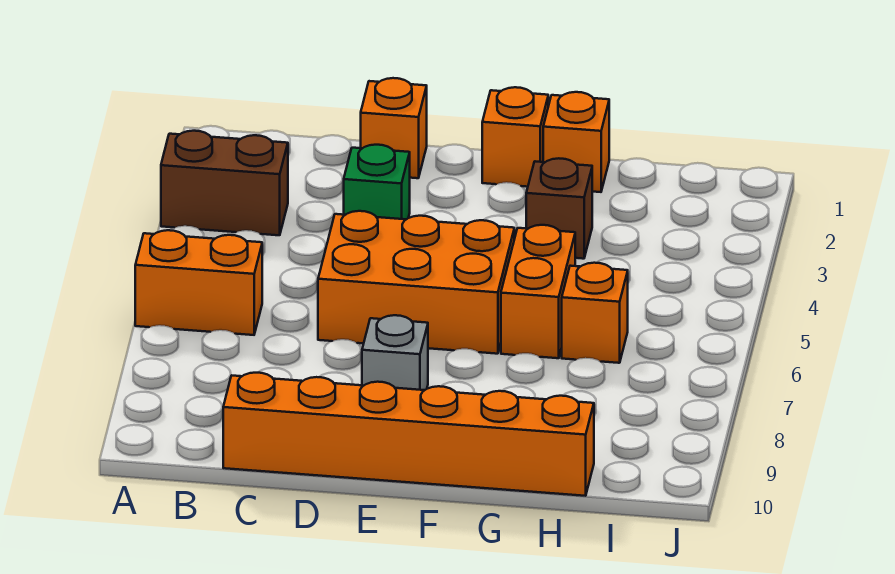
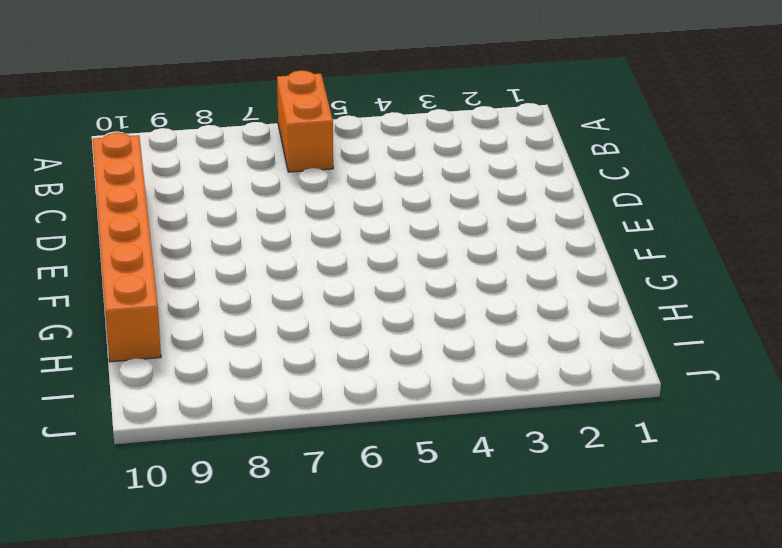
none -> brown 1x2 brick [161,131,288,235]
none -> orange 1x1 brick [361,78,427,178]
none -> green 1x1 brick [344,145,410,219]

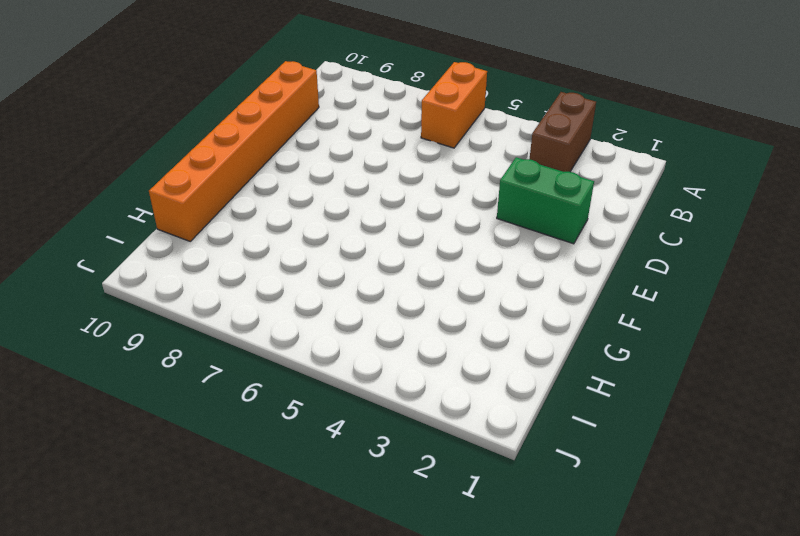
green 1x2 brick [497,157,594,244] -> green 1x1 brick [344,145,410,219]
none -> orange 1x1 brick [361,78,427,178]
none -> orange 2x3 brick [318,211,514,354]
none -> grey 1x1 brick [362,315,428,390]

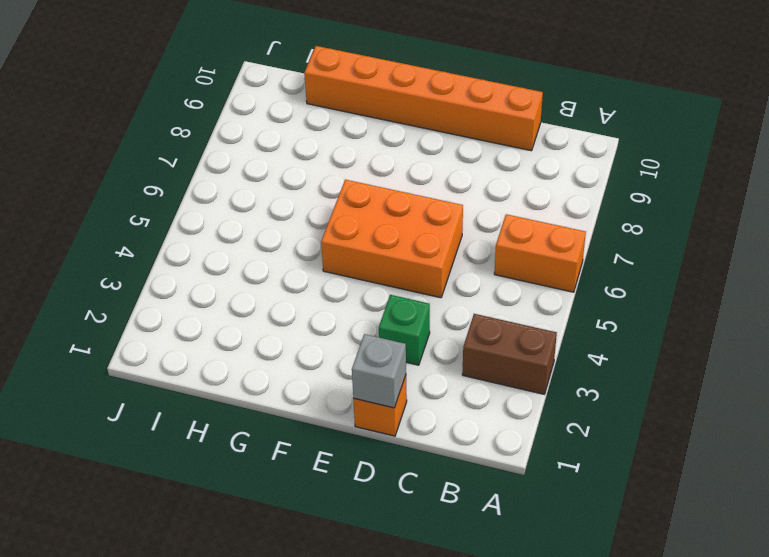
grey 1x1 brick [352,334,406,408] -> grey 1x1 brick moved to [362,315,428,390]
none -> orange 1x1 brick [482,87,548,187]
none -> orange 1x1 brick [543,92,609,192]
none -> brown 1x1 brick [526,158,592,259]

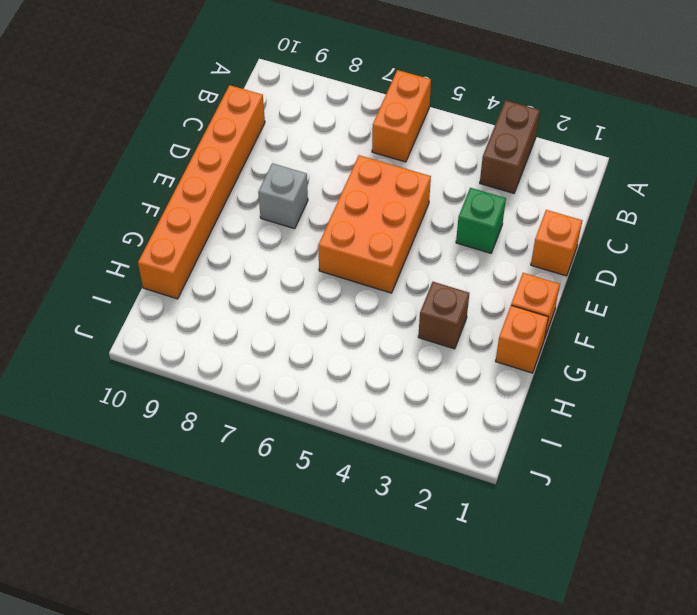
none -> orange 1x2 brick [501,225,575,358]
none -> orange 1x1 brick [562,263,628,363]

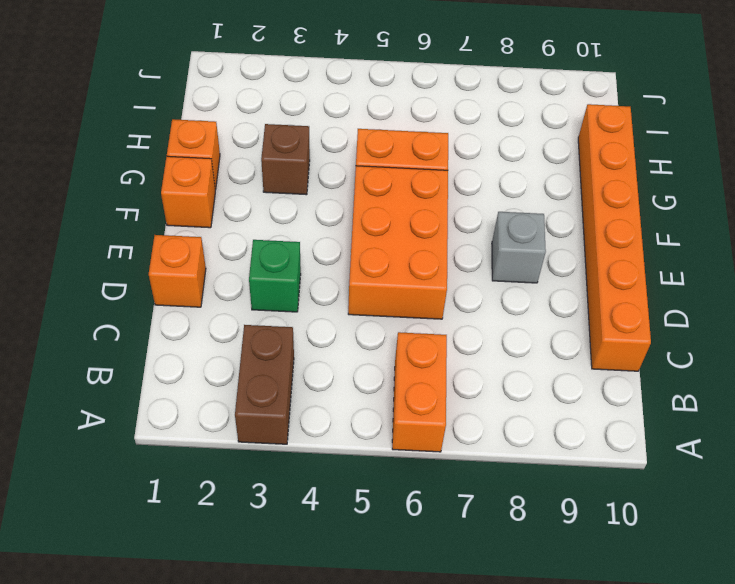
none -> orange 1x1 brick [562,263,628,363]

